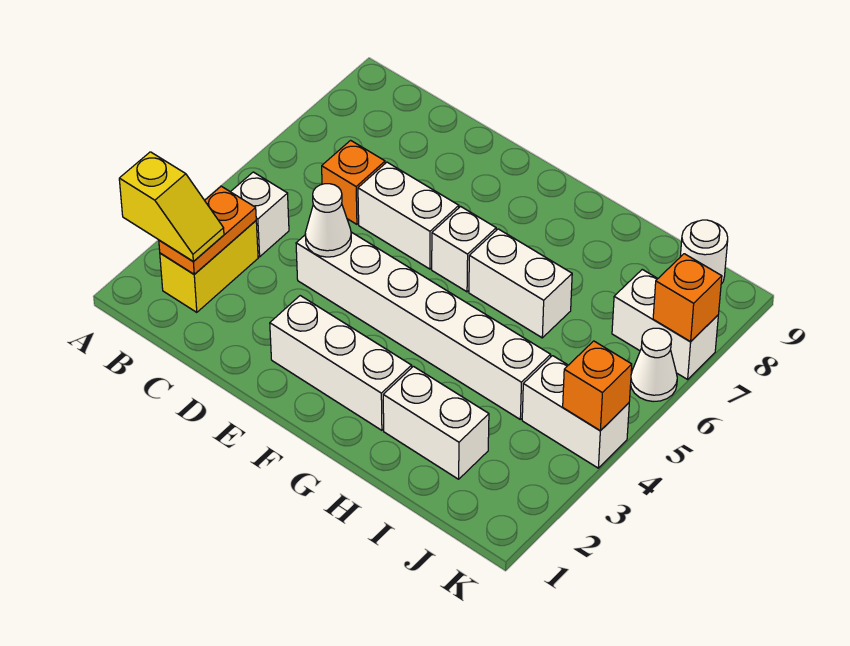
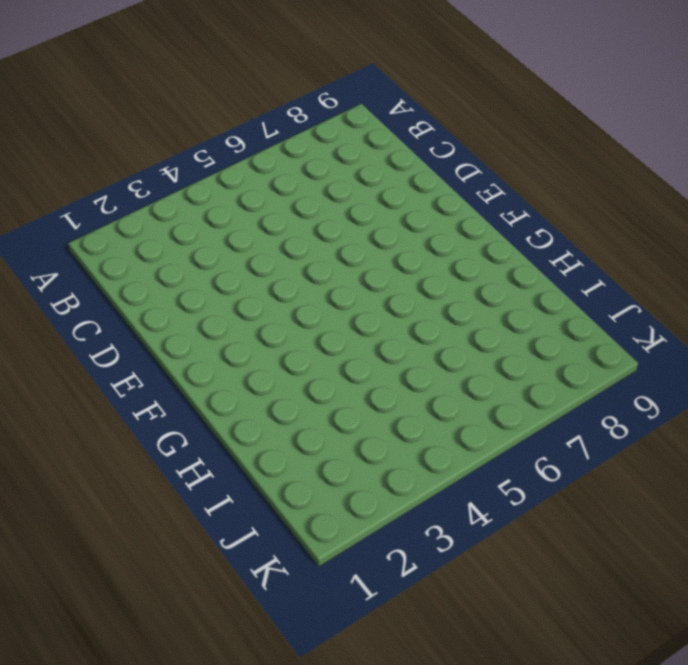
none -> yellow 1x2 brick [160,221,258,312]
none -> white 1x1 brick [231,172,289,257]
none -> orange 1x1 brick [322,140,385,224]

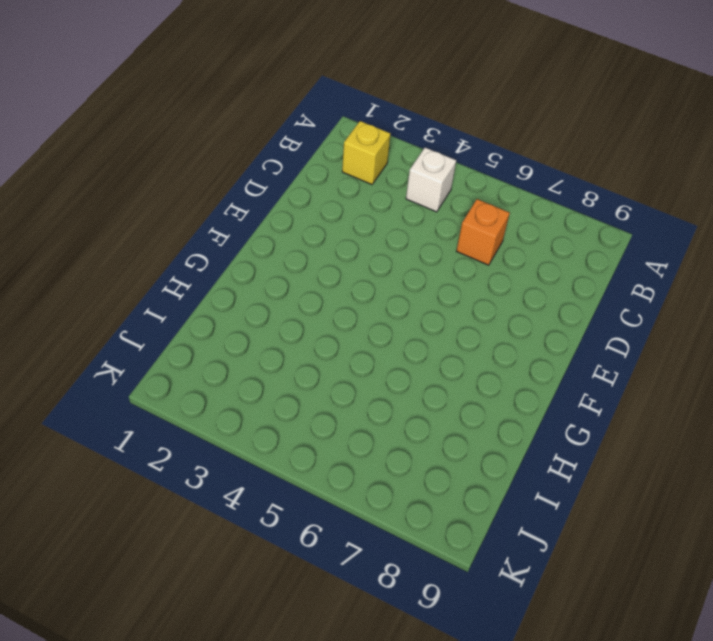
yellow 1x1 brick [342,121,390,185] -> yellow 1x2 brick [160,221,258,312]
none -> white 1x6 brick [296,232,551,419]
none -> white 1x2 brick [358,162,459,269]
none -> white 1x3 brick [270,296,412,430]

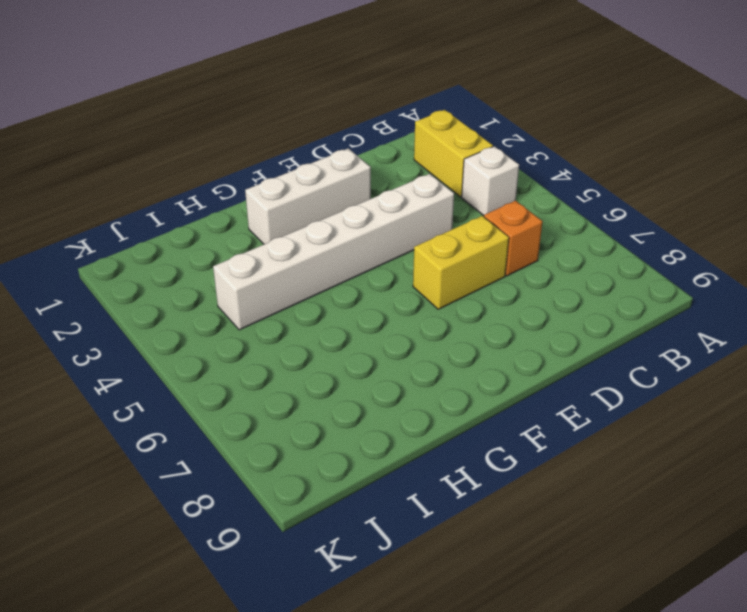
yellow 1x2 brick [413,216,509,309] -> white 1x2 brick [358,162,459,269]
none -> white 1x1 brick [432,206,496,292]
none -> white 1x2 brick [469,229,572,338]
none -> white 1x2 brick [383,366,489,479]

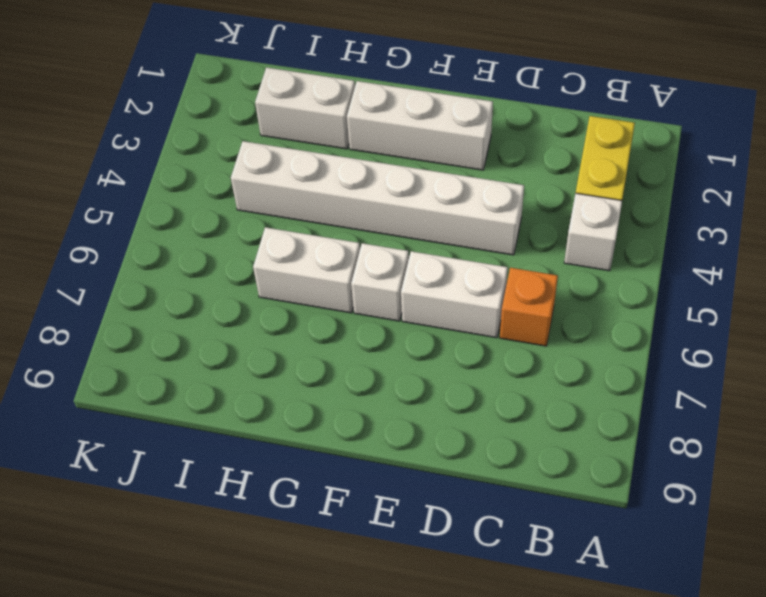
none -> white 1x2 brick [522,356,629,468]
none -> white 1x2 brick [612,269,718,379]
none -> white 1x1 round brick [680,220,728,284]

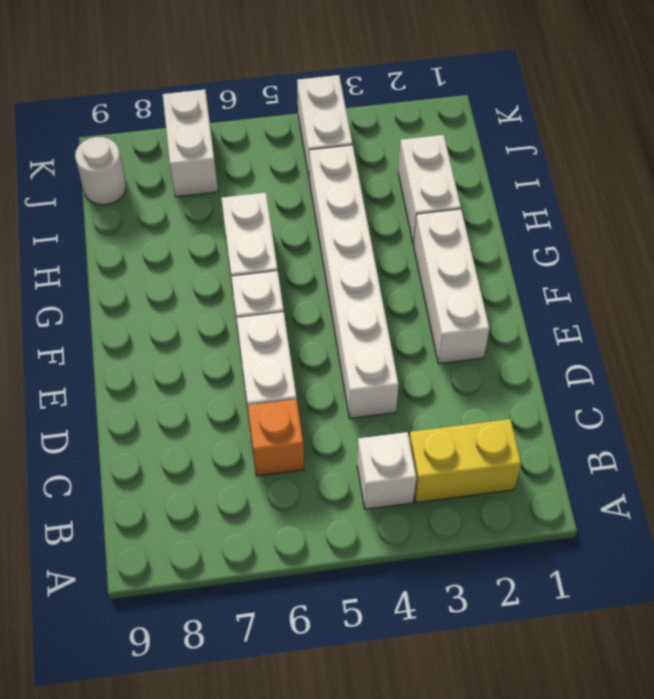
none -> white 1x1 cone [631,328,677,402]
none -> orange 1x2 plate [159,186,256,274]
none -> white 1x1 cone [305,184,351,257]

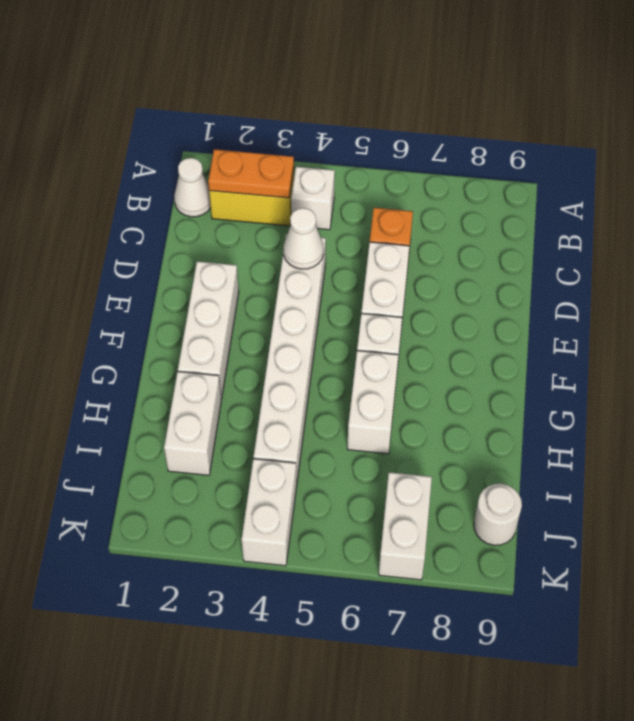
white 1x1 cone [174,158,211,217] -> white 1x1 cone moved to [631,328,677,402]
none -> orange 1x1 brick [563,341,632,431]
none -> orange 1x1 brick [653,254,722,342]
none -> yellow 1x2 slope [119,152,224,261]

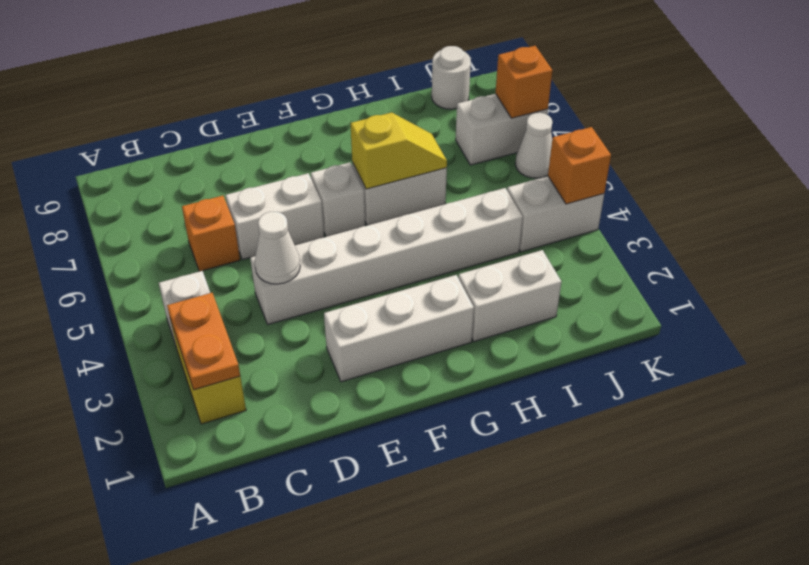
yellow 1x2 slope [351,112,447,189] -> yellow 1x2 slope moved to [119,152,224,261]

